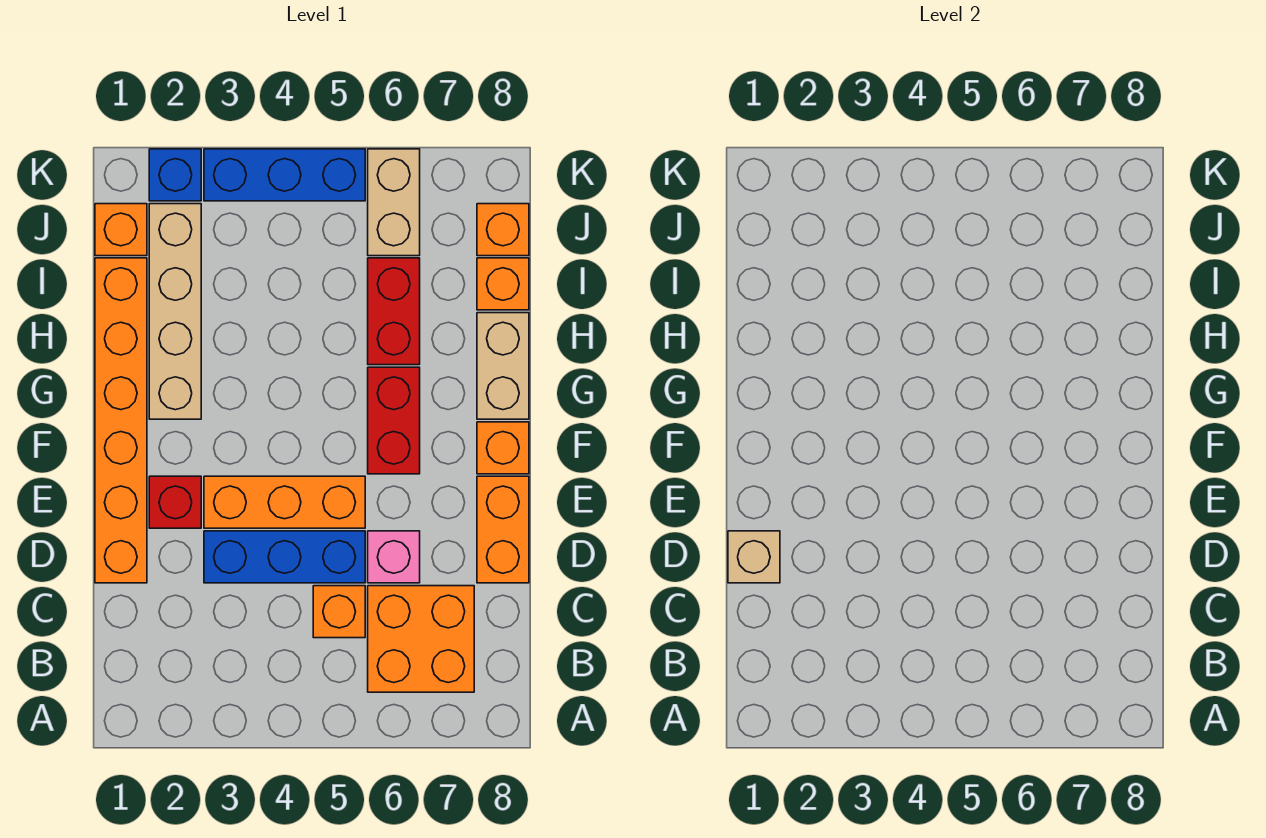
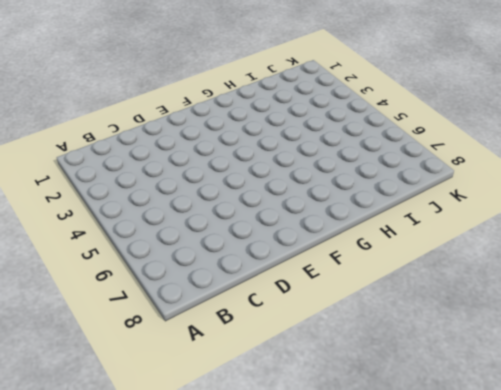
none -> orange 2x2 brick [368,586,474,692]
none -> orange 1x1 brick [313,586,365,638]
none -> orange 1x6 brick [95,258,147,583]

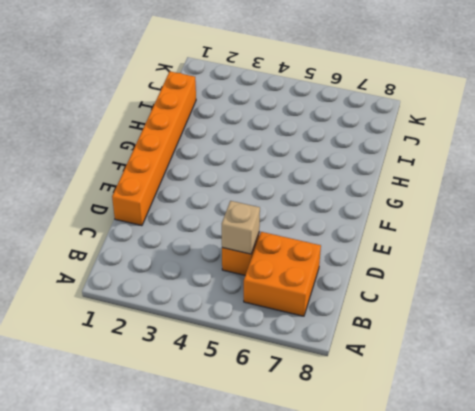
tan 1x1 brick [222,201,260,254] -> tan 1x1 brick moved to [728,531,780,583]
none -> blue 1x3 brick [204,531,365,583]
none -> pink 1x1 brick [368,531,420,583]
none -> orange 1x2 brick [477,476,529,583]

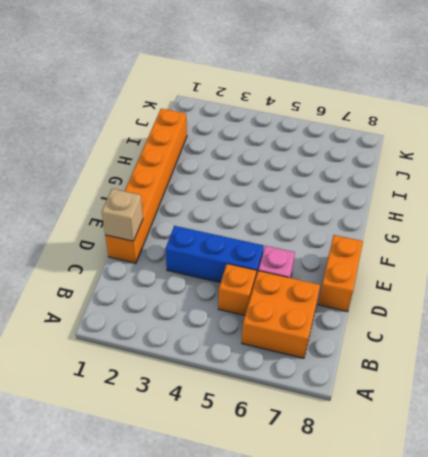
none -> red 1x1 brick [149,476,201,528]
none -> orange 1x3 brick [204,476,365,528]
none -> red 1x2 brick [368,367,420,474]

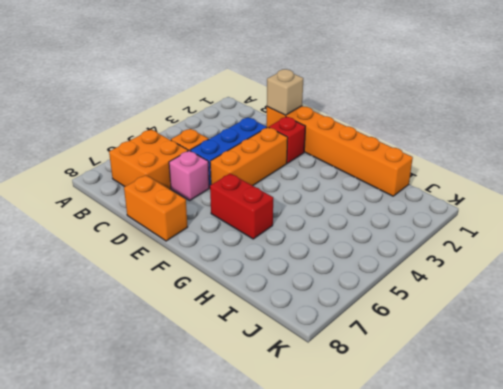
none -> orange 1x1 brick [477,422,529,474]
none -> tan 1x4 brick [149,204,201,419]
none -> tan 1x2 brick [477,313,529,419]

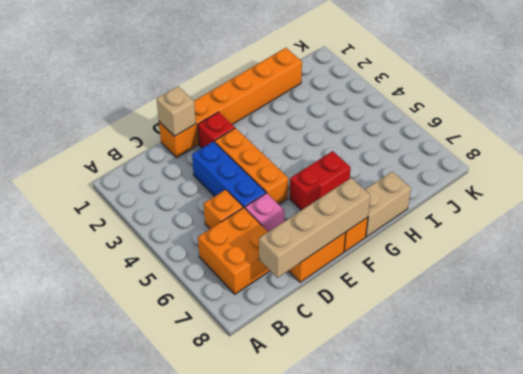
tan 1x4 brick [259,178,370,278] -> tan 1x4 brick moved to [149,204,201,419]
none -> red 1x2 brick [368,258,420,365]
none -> orange 1x1 brick [477,258,529,310]
none -> orange 1x1 brick [95,204,147,256]

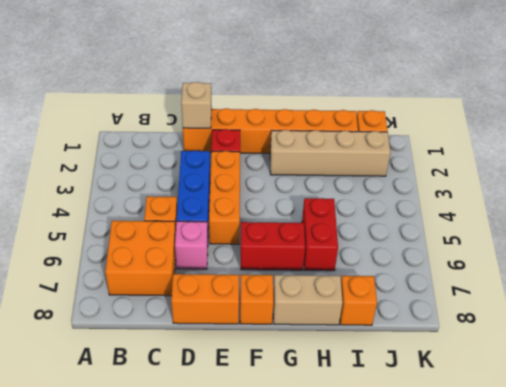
red 1x2 brick [302,198,338,271] -> red 1x2 brick turned to [368,258,420,365]
none -> tan 1x2 brick [368,149,420,256]
none -> orange 1x1 brick [477,204,529,256]
none -> blue 1x1 brick [149,149,201,201]

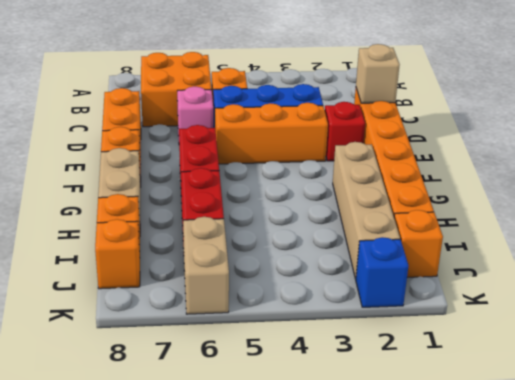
none -> blue 1x3 brick [204,149,365,201]

